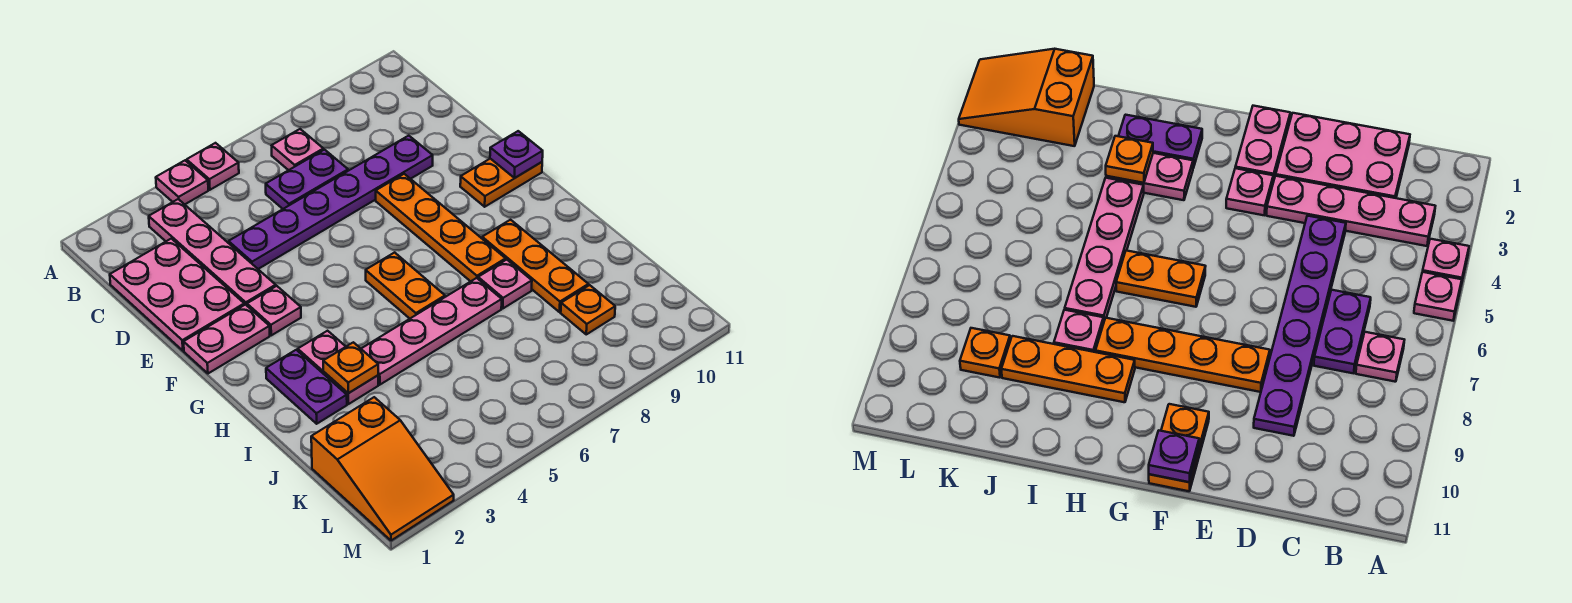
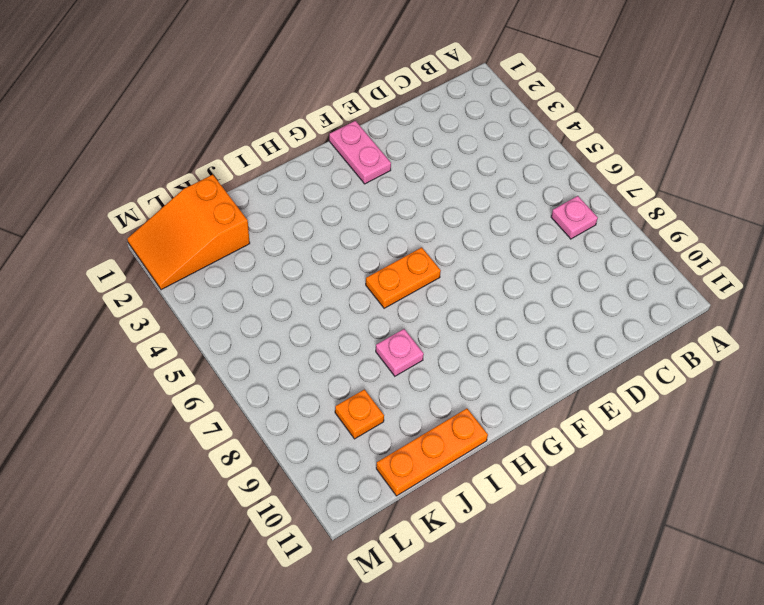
orange 1x3 plate [376,408,488,496] -> orange 1x3 plate moved to [482,220,588,312]
none -> pink 1x1 plate [156,161,208,204]
none -> pink 1x1 plate [187,143,239,190]
none -> pink 1x4 plate [149,199,276,305]

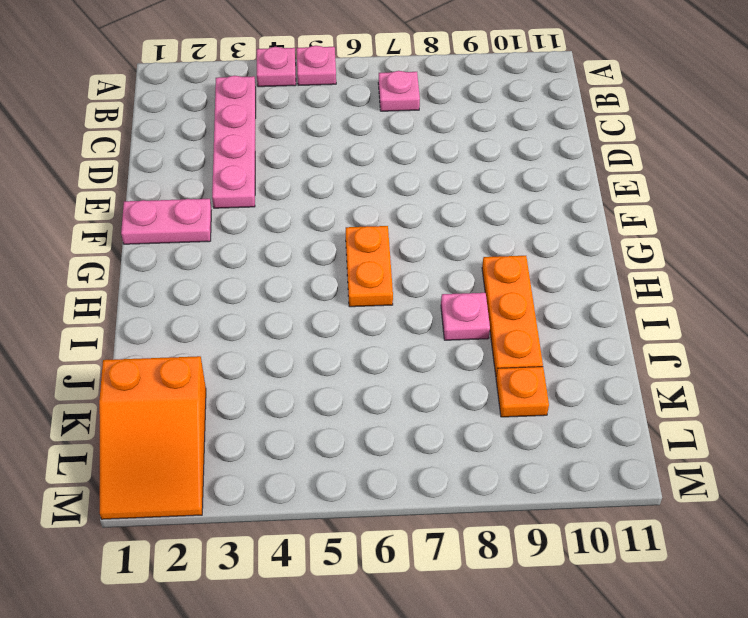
none -> pink 2x3 plate [110,239,244,351]
none -> purple 1x2 plate [266,150,348,209]
none -> purple 1x6 plate [229,136,433,269]

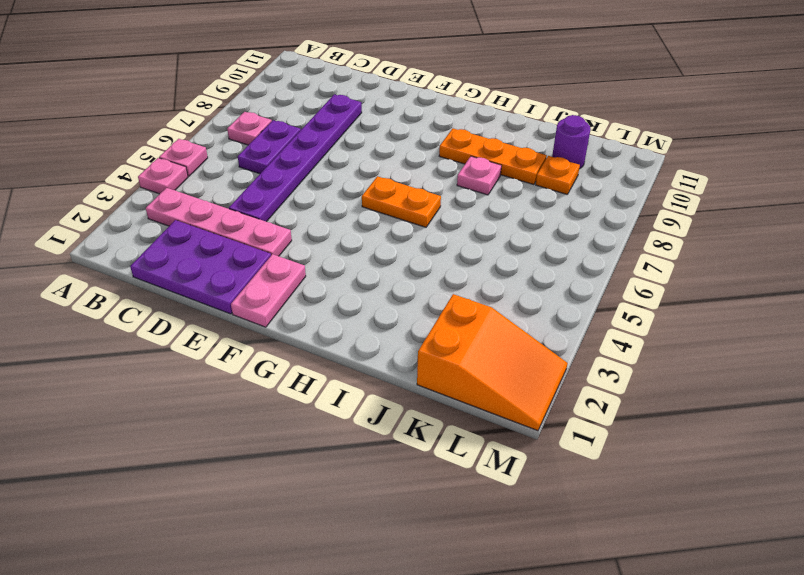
purple 2x3 plate [130,220,271,314] -> pink 2x3 plate [110,239,244,351]
purple 1x1 round brick [552,115,591,169] -> none
none -> orange 1x4 plate [376,174,506,281]
none -> pink 1x1 plate [247,286,301,335]
none -> orange 1x2 plate [460,159,542,207]

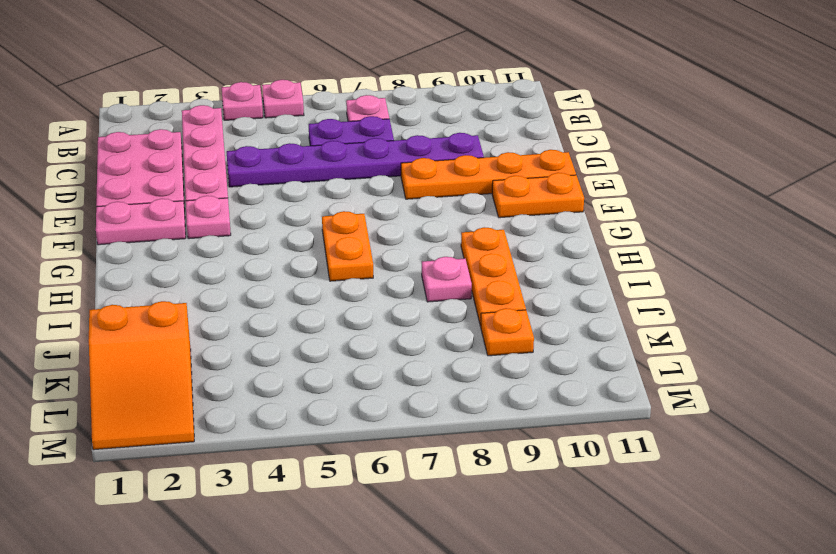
orange 1x4 plate [401,150,576,199] -> orange 1x4 plate turned to [376,174,506,281]
none -> purple 1x2 plate [266,350,347,424]
none -> pink 1x2 plate [298,331,378,404]
none -> pink 1x4 plate [361,278,502,385]

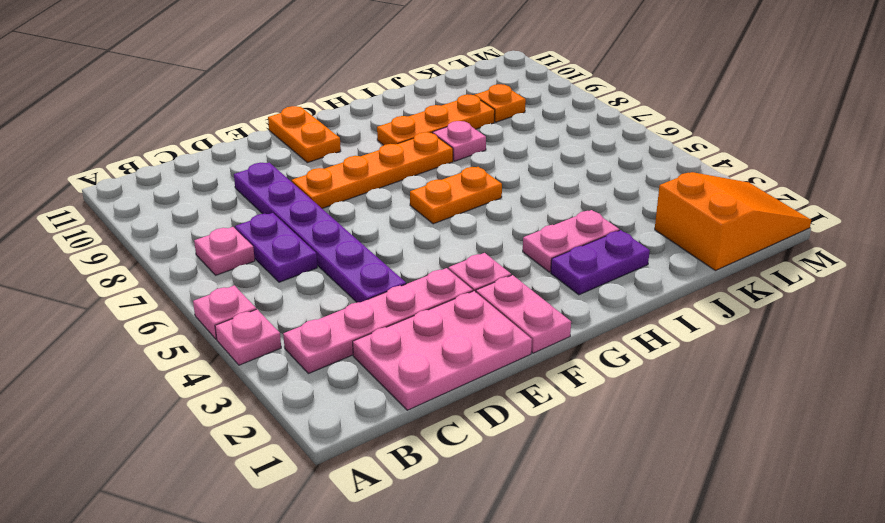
none -> pink 1x4 plate [361,278,502,385]
none -> purple 1x1 plate [490,131,543,178]
none -> orange 1x1 plate [323,342,378,393]

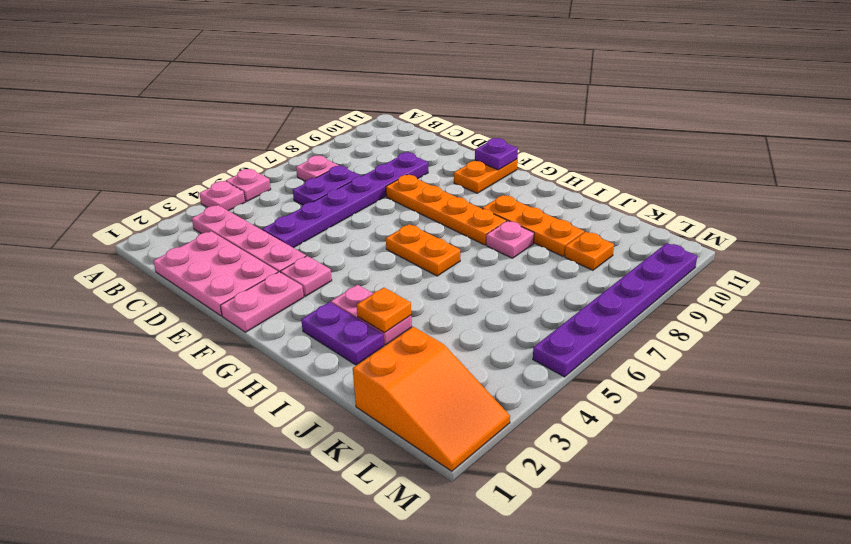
purple 1x6 plate [533,243,697,377] -> none
none -> pink 1x4 plate [361,278,502,385]

